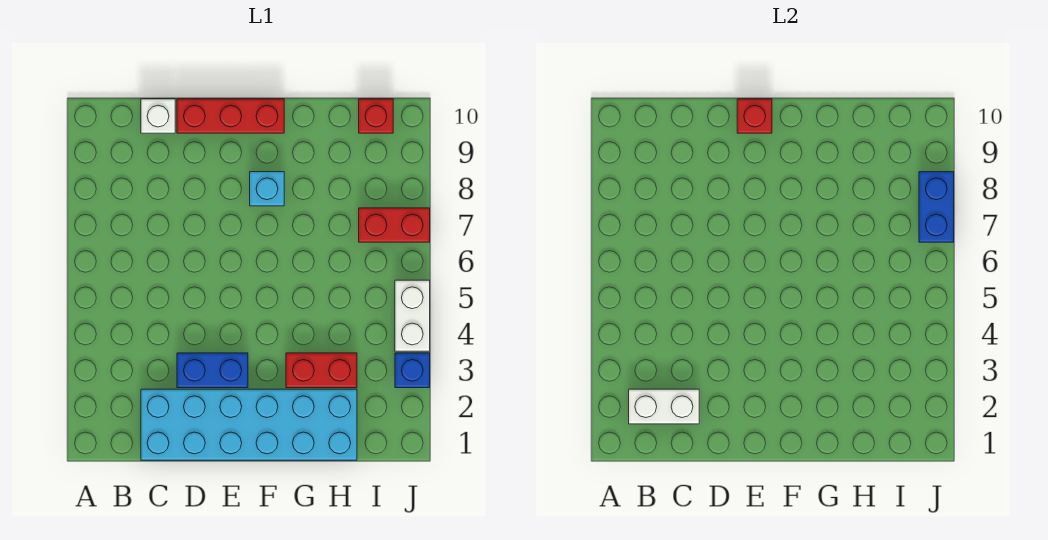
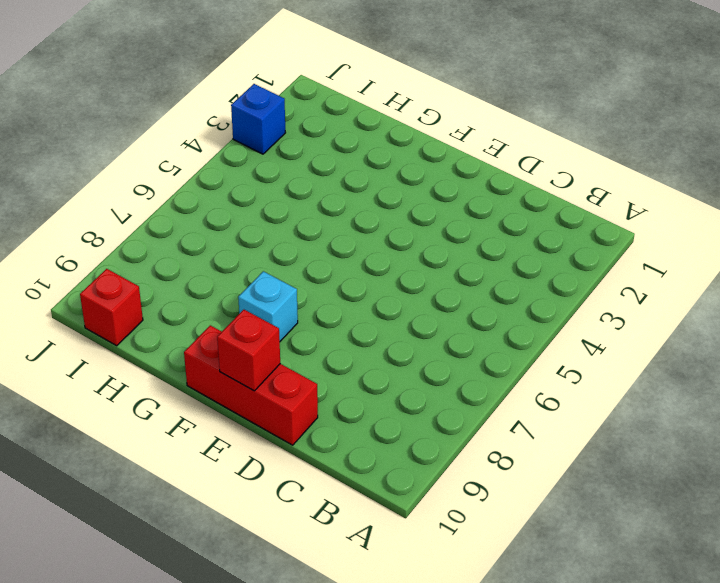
none -> cyan 2x6 brick [141,389,357,460]
none -> white 1x1 brick [141,99,175,133]
none -> blue 1x2 brick [177,353,248,388]

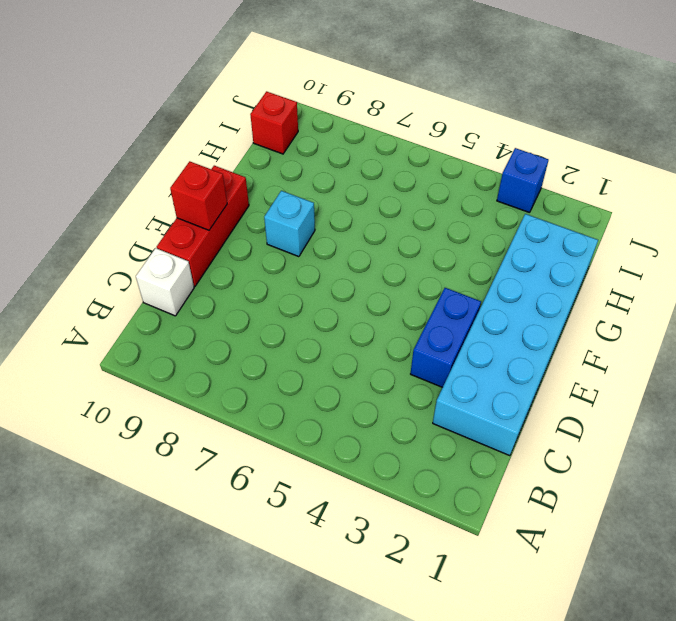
none -> red 1x2 brick [286,353,357,388]
none -> red 1x2 brick [359,208,430,242]
none -> white 1x2 brick [395,280,430,351]

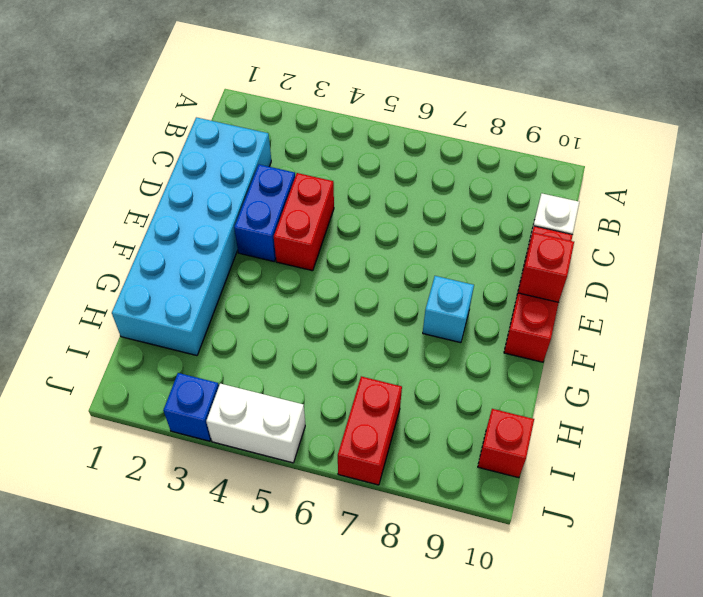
red 1x2 brick [274,173,334,271] -> red 1x2 brick moved to [286,353,357,388]
none -> white 1x2 brick [629,389,699,424]
none -> blue 1x2 brick [919,172,954,242]

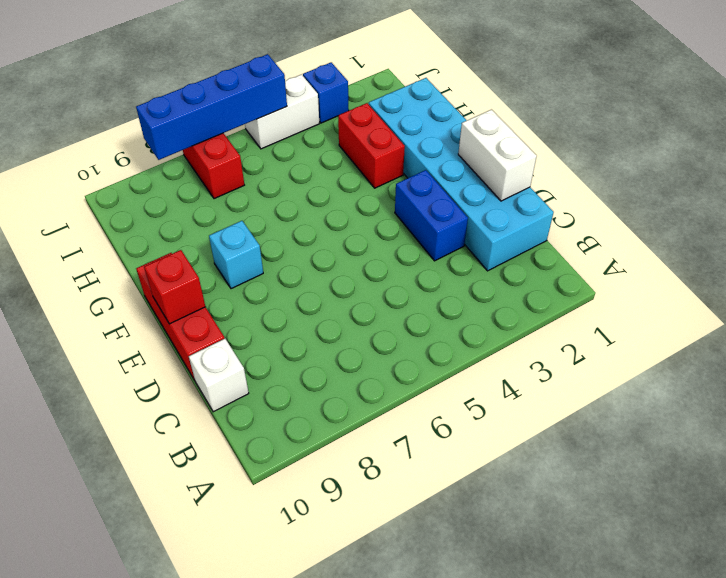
white 1x2 brick [458,110,537,201] -> white 1x2 brick moved to [629,389,699,424]
blue 1x4 brick [136,54,287,160] -> blue 1x2 brick [919,172,954,242]
none -> red 1x1 brick [359,99,393,133]

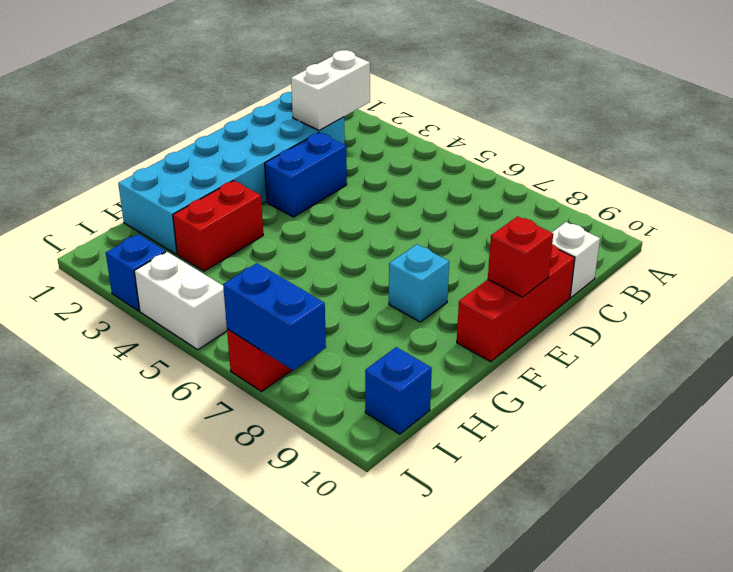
blue 1x1 brick [365,347,432,434] -> red 1x1 brick [359,99,393,133]

